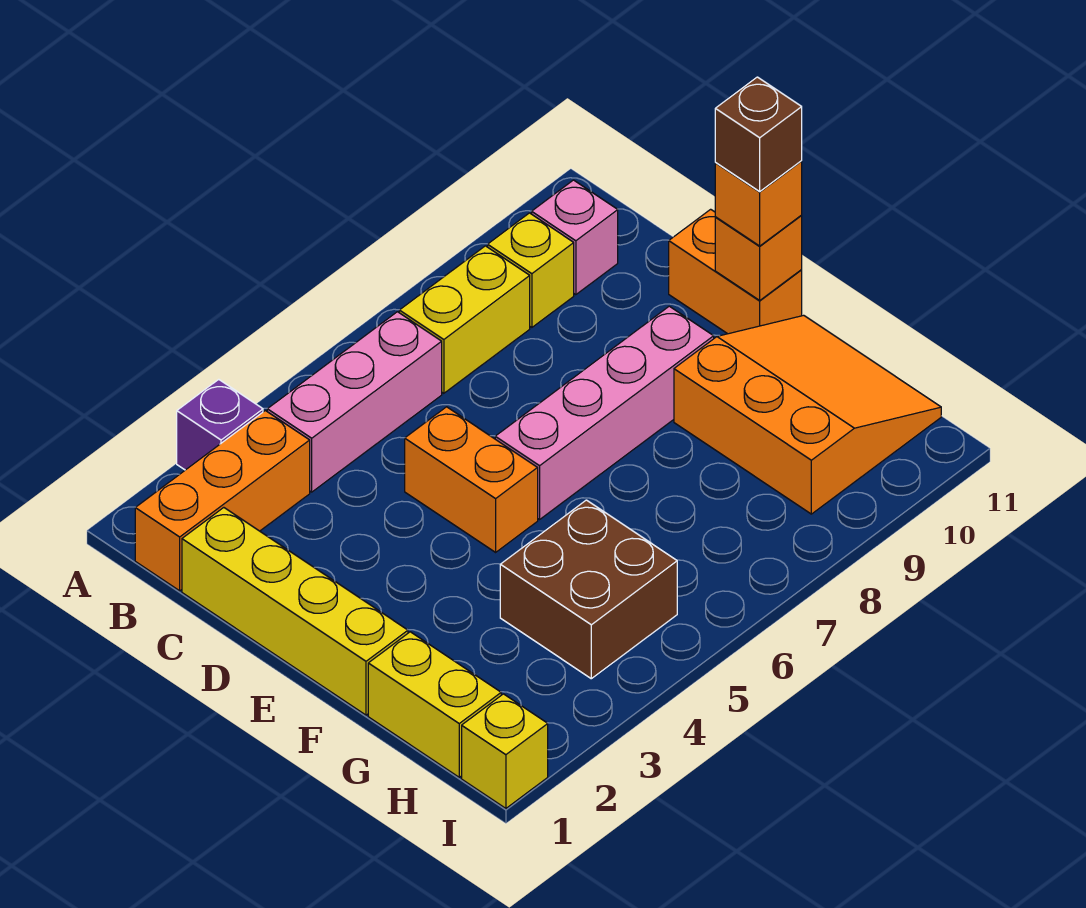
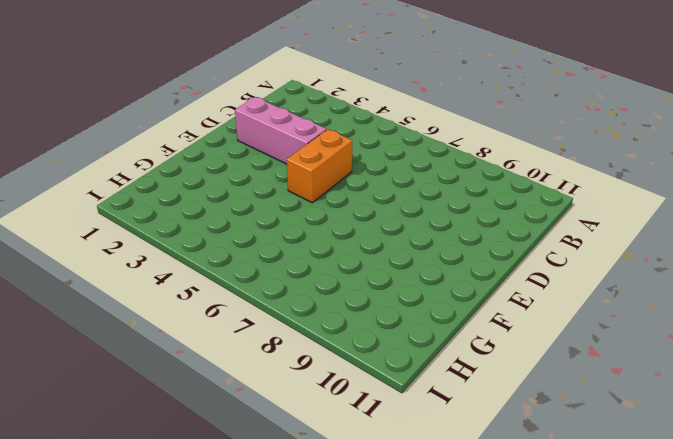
pink 1x3 brick [235,97,327,164] -> pink 1x3 brick moved to [267,312,442,492]
none -> purple 1x1 brick [177,379,263,470]
none -> orange 1x3 brick [135,411,310,591]
none -> yellow 1x2 brick [399,246,530,393]

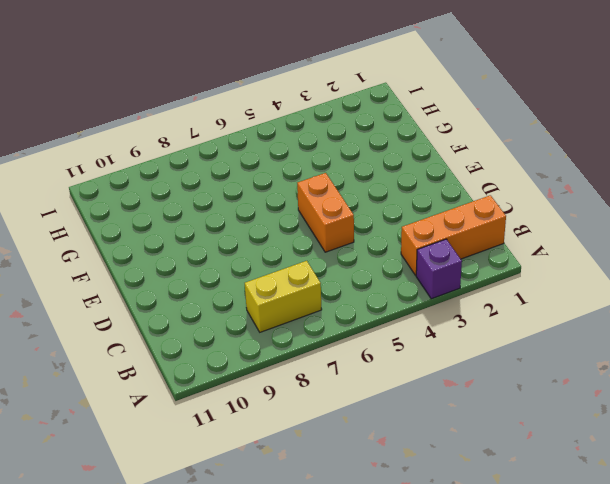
none -> pink 1x3 brick [267,312,442,492]
none -> yellow 1x1 brick [488,213,574,327]
none -> pink 1x1 brick [532,180,618,295]

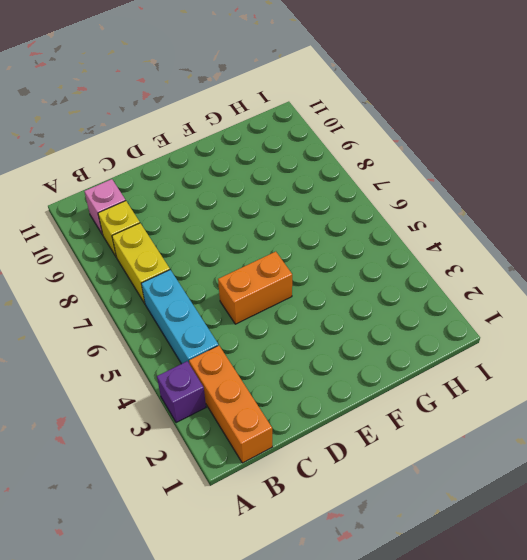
cyan 1x3 brick [141,270,219,364] -> pink 1x3 brick [267,312,442,492]
none -> yellow 1x4 brick [182,508,408,715]
none -> orange 1x2 brick [669,209,802,334]
none -> pink 1x4 brick [495,306,714,519]

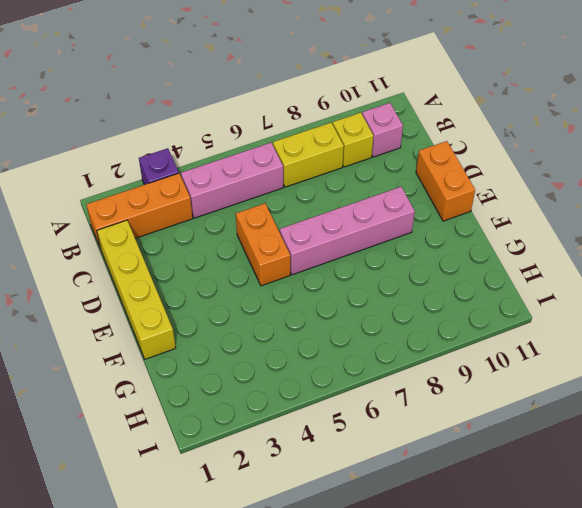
none -> orange 3x3 slope [674,315,941,514]
none -> yellow 1x2 brick [368,632,501,777]
none -> brown 2x2 brick [500,500,677,679]

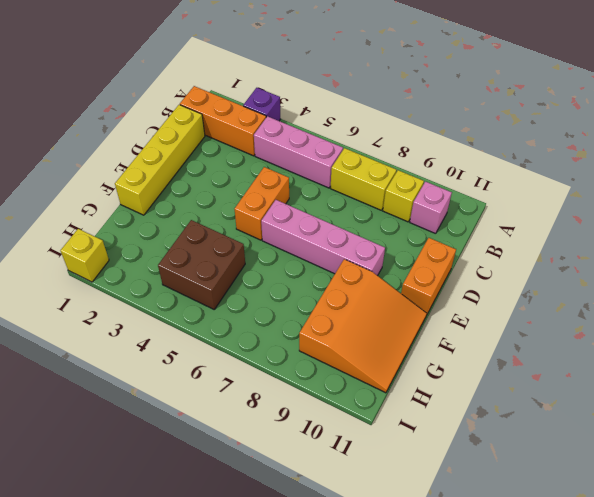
none -> yellow 1x2 brick [368,632,501,777]
none -> orange 1x1 brick [715,216,802,300]
none -> orange 1x1 brick [715,161,802,246]

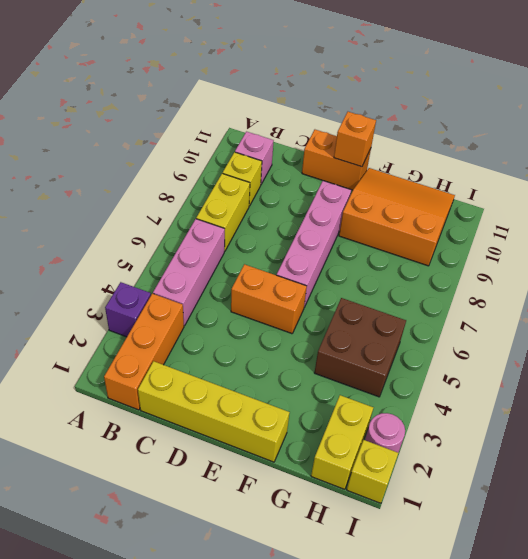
yellow 1x2 brick [311,395,373,489] -> yellow 1x2 brick turned to [368,632,501,777]
pink 1x1 round brick [365,413,405,453] -> none
none -> orange 1x1 brick [715,161,802,246]
none -> brown 1x1 brick [715,77,802,191]

